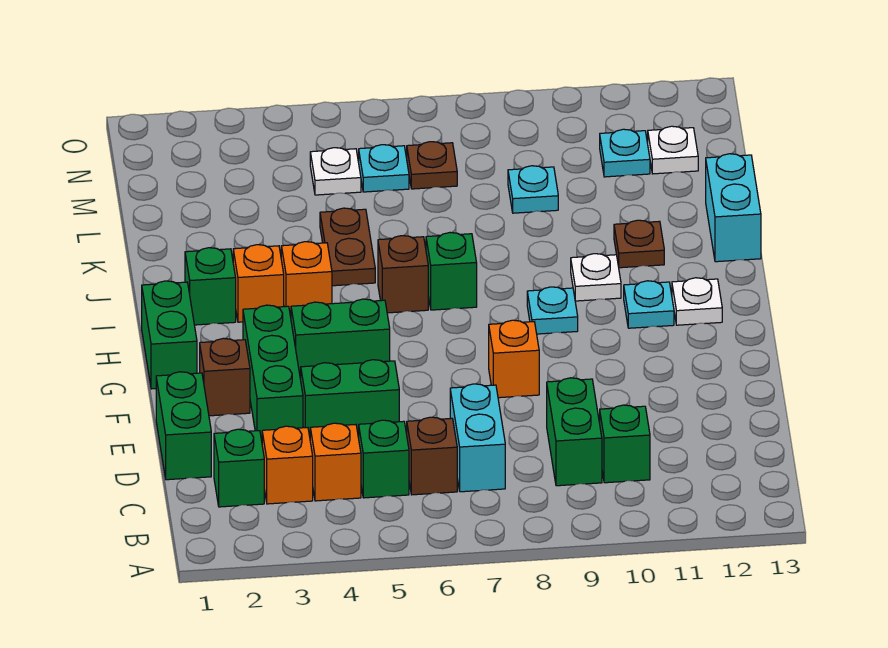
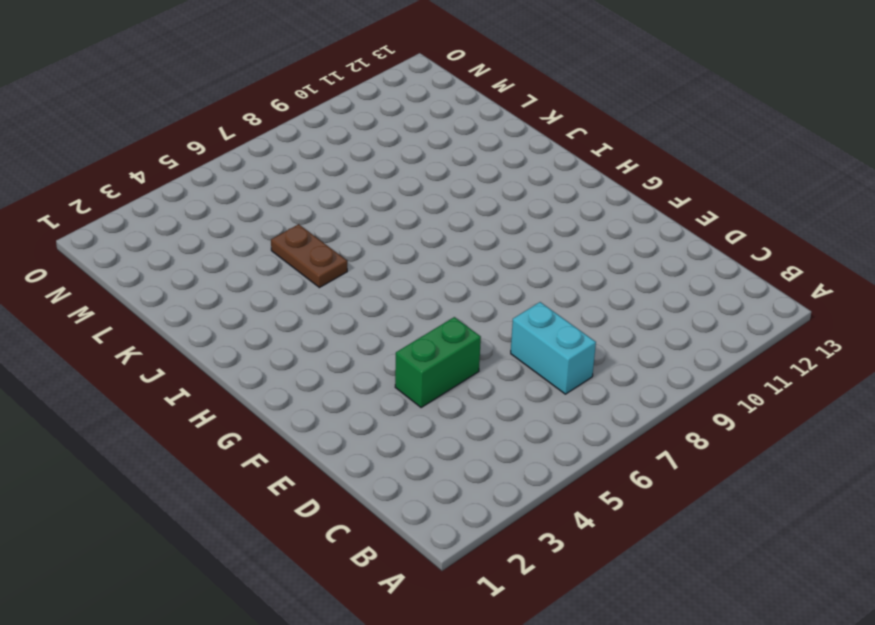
none -> green 1x1 brick [214,429,264,507]
none -> orange 1x1 brick [262,426,313,504]
none -> orange 1x1 brick [310,423,361,501]
none -> green 1x1 brick [359,420,409,498]

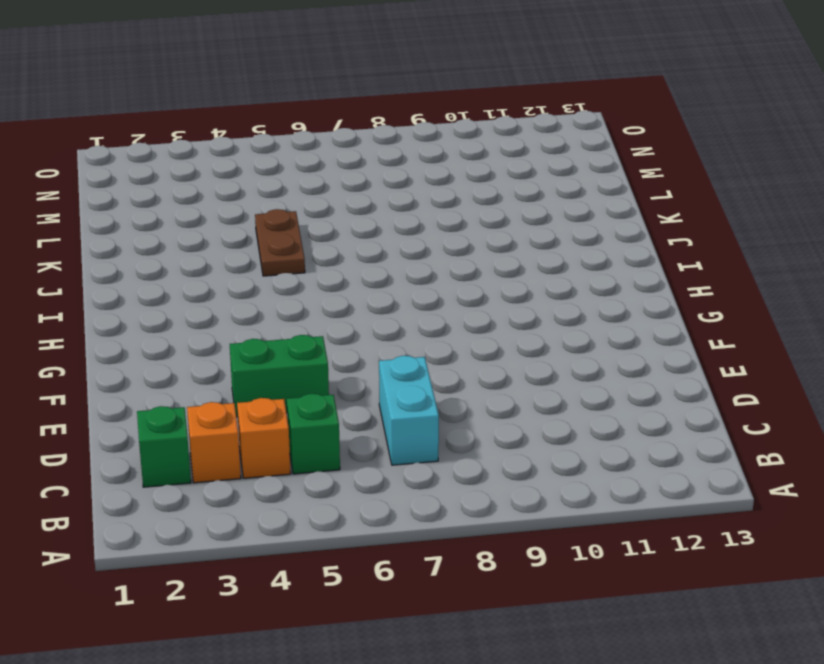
none -> brown 1x1 brick [407,417,457,495]
none -> green 1x2 brick [547,378,602,486]
none -> green 1x1 brick [600,405,650,483]
none -> green 1x2 brick [156,372,211,480]

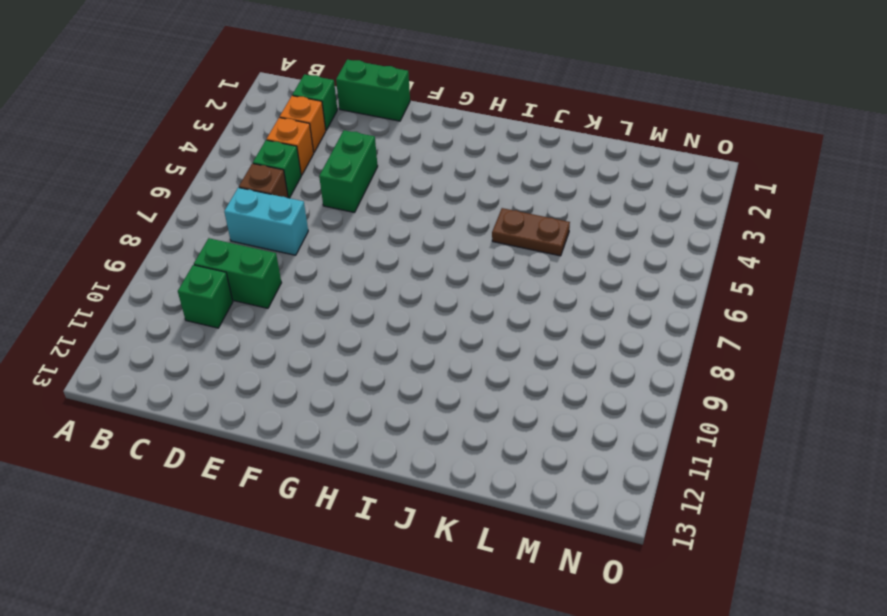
none -> green 1x3 brick [243,305,303,441]
none -> brown 1x1 brick [200,338,250,416]
none -> orange 1x1 brick [489,320,539,398]
none -> green 1x2 brick [142,281,197,389]

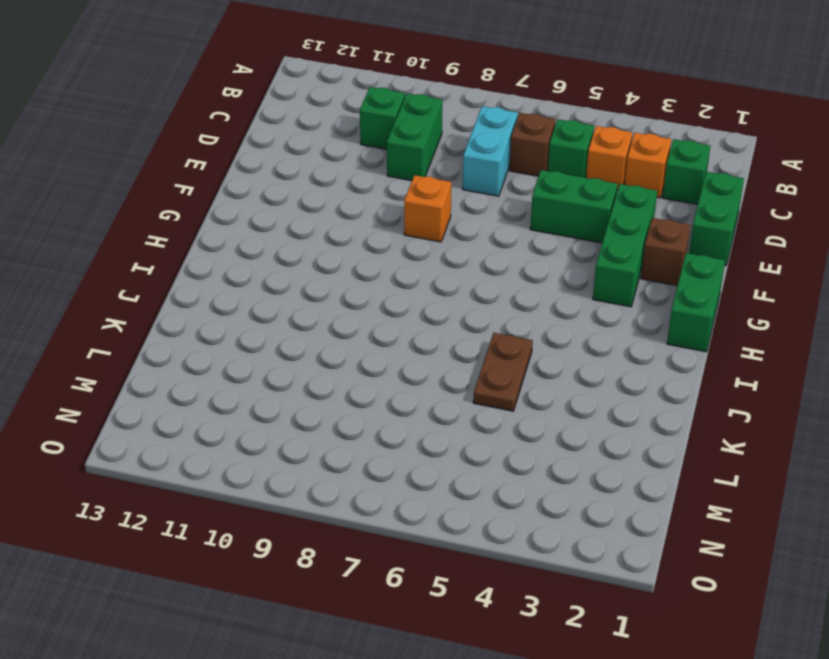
none -> green 1x2 brick [291,299,390,379]
none -> cyan 1x1 plate [527,287,578,334]
none -> cyan 1x1 plate [624,281,674,328]
none -> white 1x1 plate [672,278,722,325]

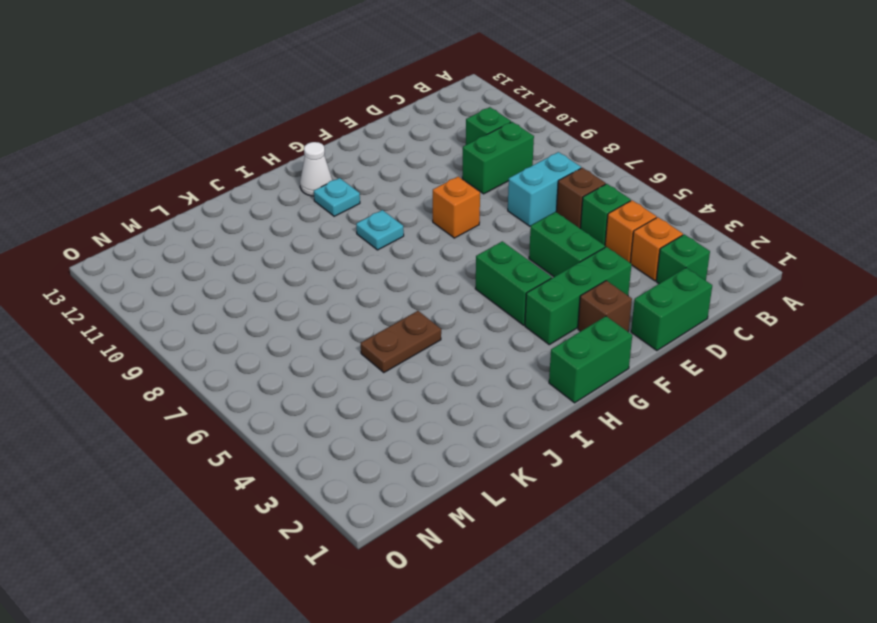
white 1x1 cone [300,142,332,196] -> white 1x1 plate [672,278,722,325]
none -> green 1x1 brick [185,248,236,325]
none -> orange 1x1 brick [233,245,284,322]
none -> orange 1x1 brick [281,242,332,317]
none -> brown 1x1 brick [378,236,428,313]

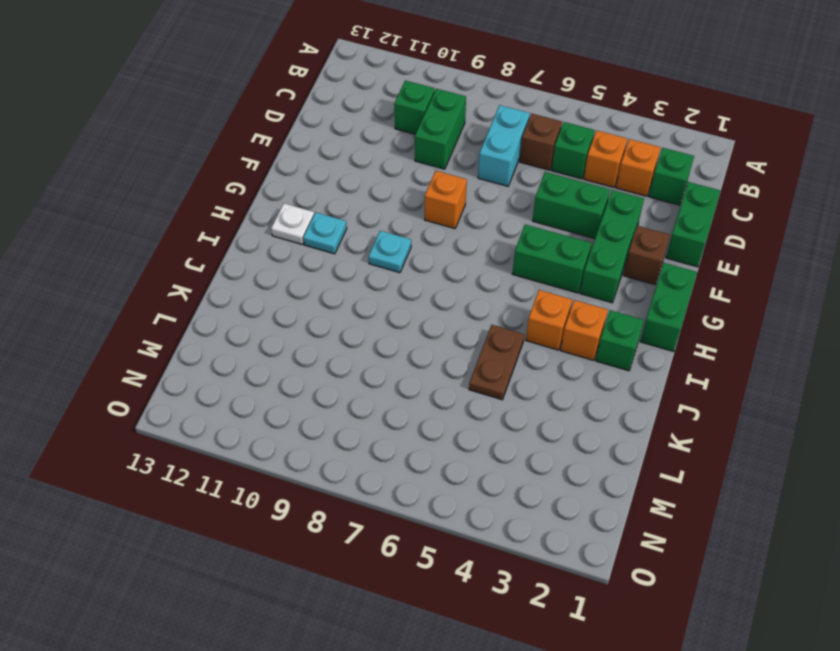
none -> brown 1x1 brick [378,236,428,313]
none -> green 1x1 brick [426,233,477,310]
none -> white 1x1 plate [571,254,621,301]
none -> brown 1x1 plate [614,220,664,268]

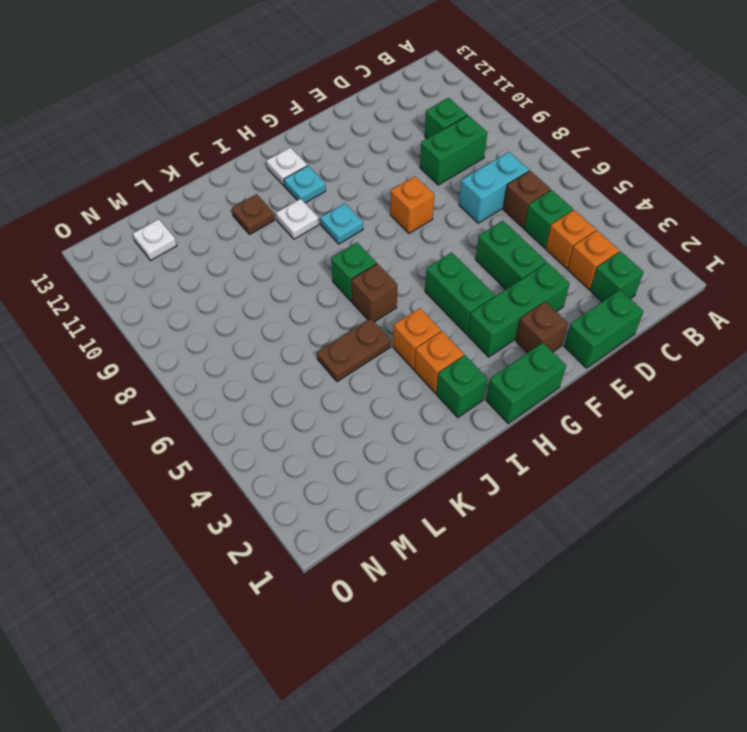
none -> cyan 1x2 brick [706,154,761,262]
none -> cyan 1x1 plate [508,166,558,213]
none -> white 1x1 plate [310,148,361,195]
none -> cyan 1x1 plate [359,145,409,192]

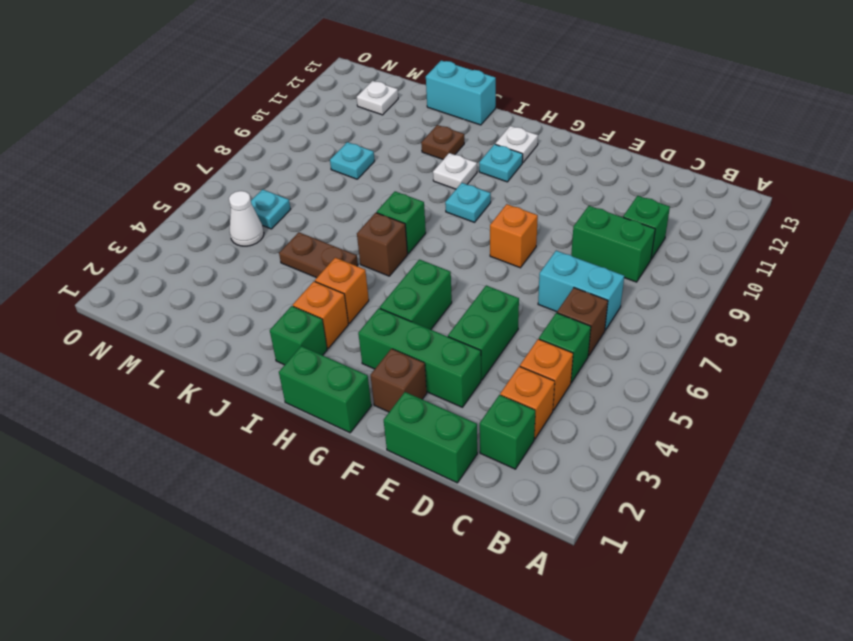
white 1x1 cone [229,191,264,246] -> white 1x1 plate [310,148,361,195]
none -> brown 1x1 plate [407,142,457,189]
none -> cyan 1x1 plate [600,129,650,177]

